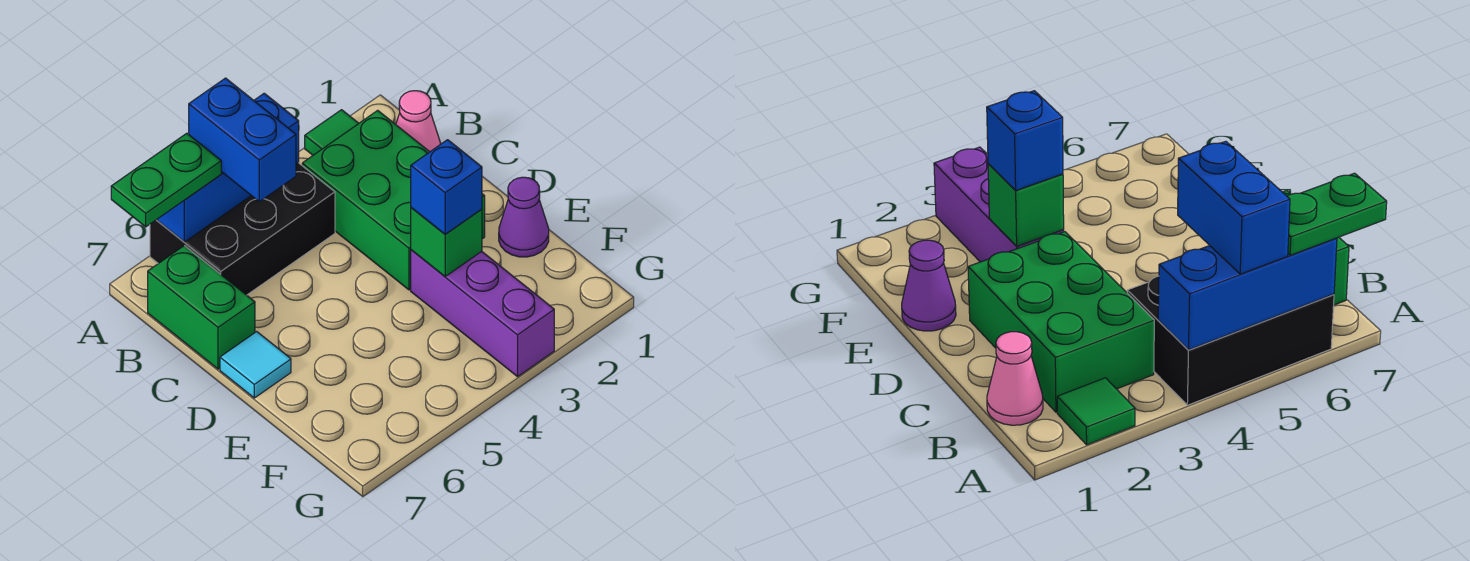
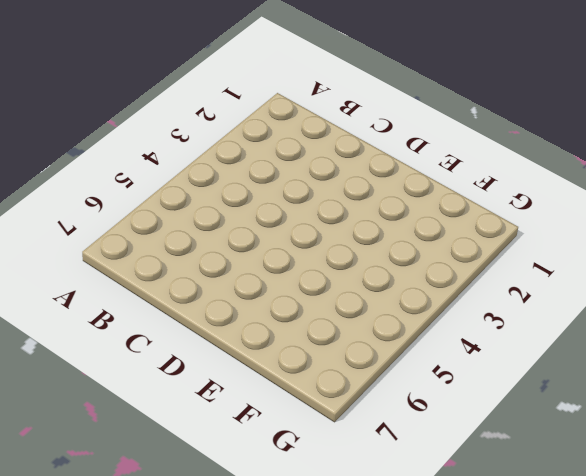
none -> green 1x1 tile [305,110,359,155]
none -> black 2x3 brick [150,163,335,295]
none -> pink 1x1 cone [396,91,440,152]

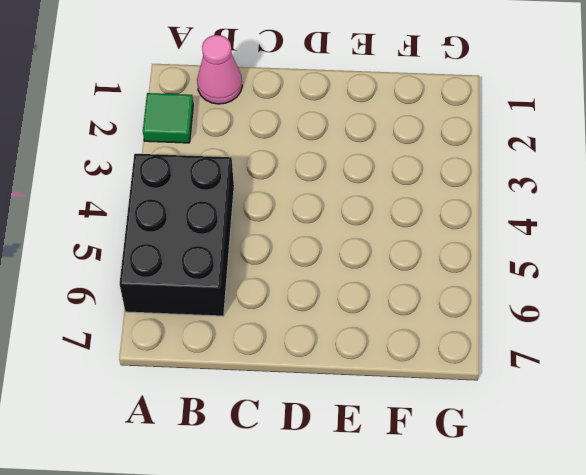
none -> green 2x3 brick [302,110,485,290]
none -> green 1x2 brick [148,246,255,369]
none -> cyan 1x1 tile [220,332,291,398]

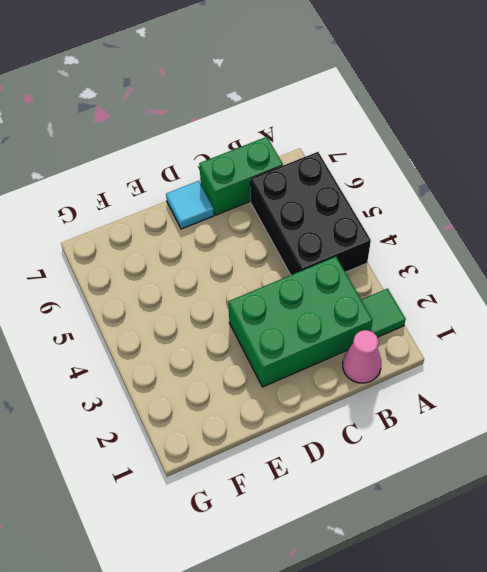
none -> purple 1x1 cone [499,177,549,257]
none -> purple 1x3 brick [411,250,554,377]
none -> blue 1x3 brick [157,93,299,242]

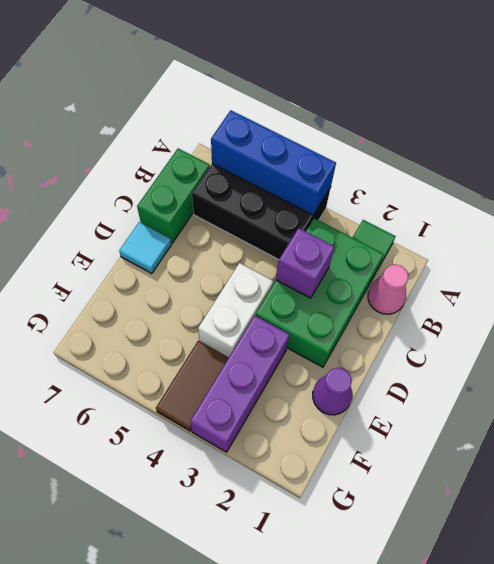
purple 1x1 brick [276,228,334,298] -> none
white 1x2 brick [198,263,273,357] -> none
brown 1x2 tile [156,341,229,431] -> none
none -> green 1x1 brick [411,208,482,276]
none -> blue 1x2 brick [189,78,296,202]
none -> green 1x2 plate [111,133,221,227]

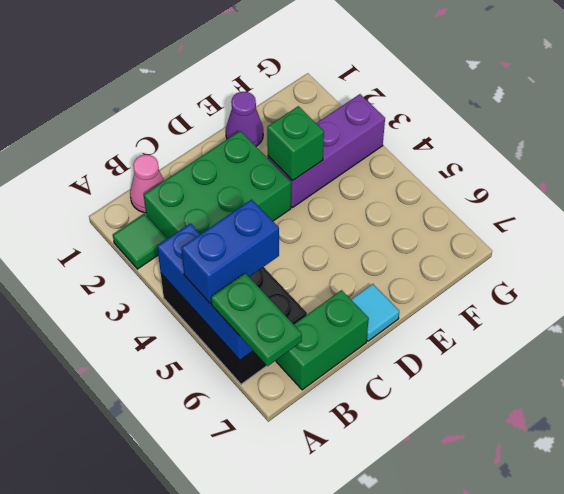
none -> blue 1x1 brick [411,140,482,234]

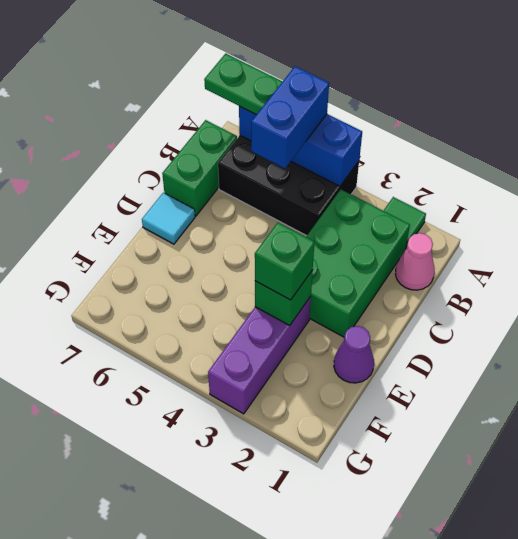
green 1x1 brick [255,223,314,300] -> blue 1x1 brick [411,140,482,234]

